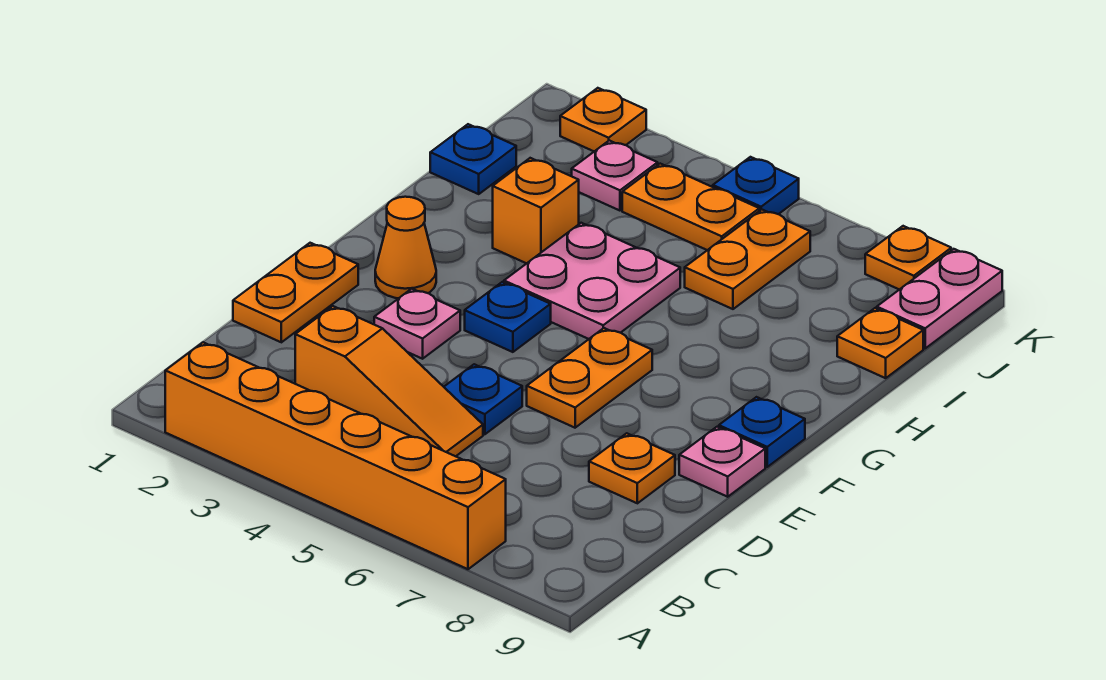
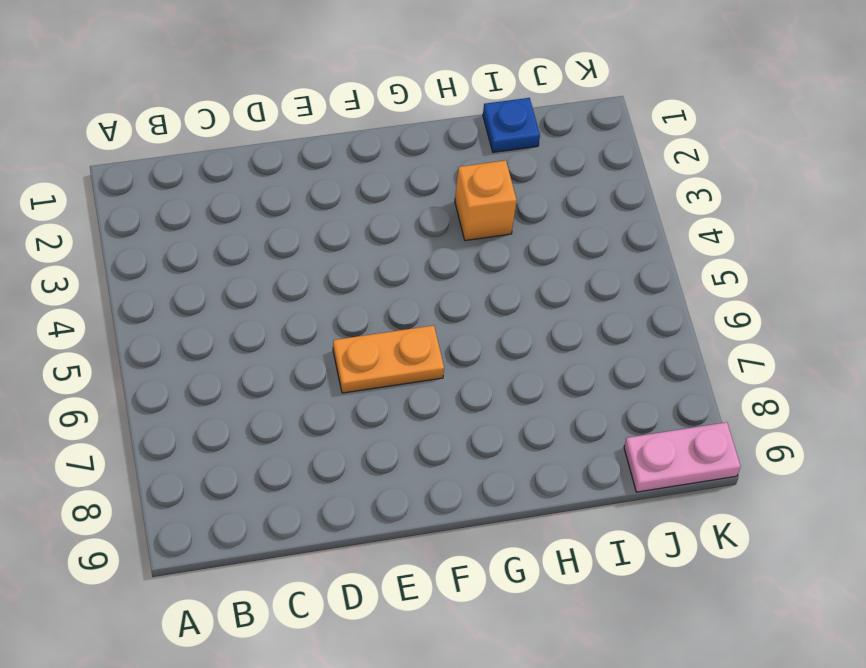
none -> orange 1x6 brick [165,342,506,569]
none -> orange 1x3 slope [295,306,483,456]
none -> orange 1x2 plate [233,243,358,342]

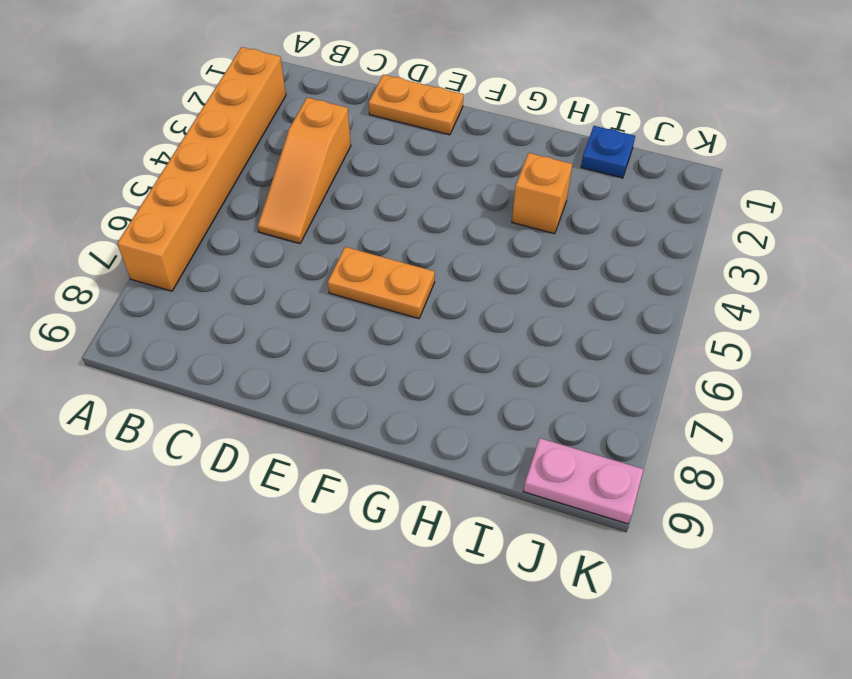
none -> blue 1x1 plate [444,364,522,434]
none -> orange 1x1 plate [589,433,675,503]
none -> pink 1x1 plate [374,289,460,359]

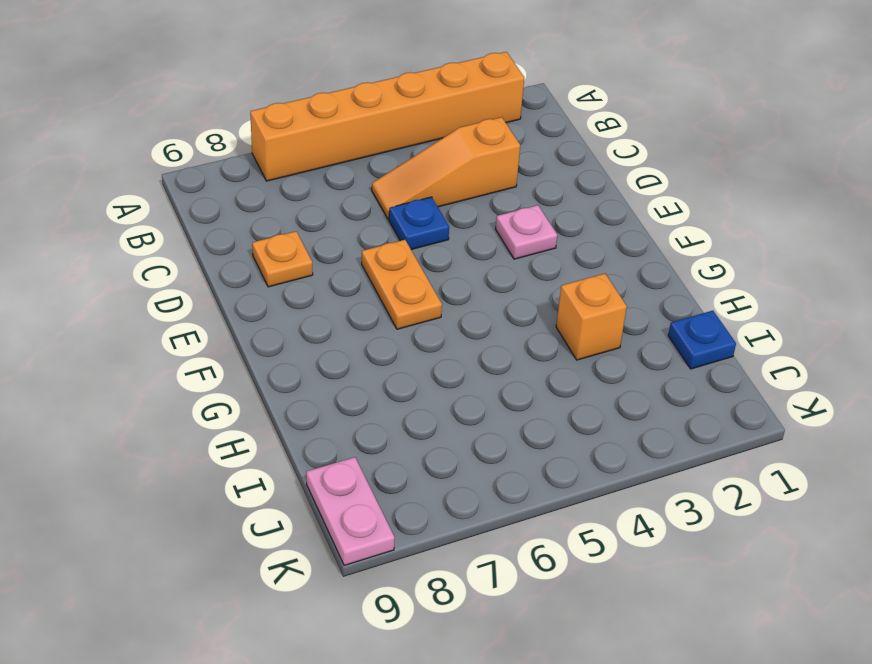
none -> orange 1x2 plate [233,243,358,342]
none -> pink 1x1 plate [679,427,765,497]
none -> orange 1x1 cone [375,197,436,298]

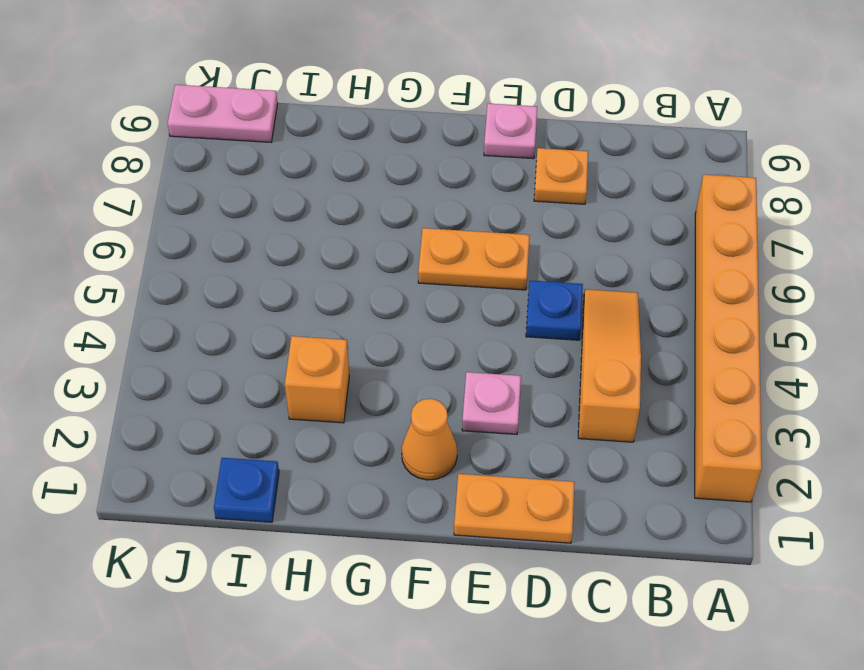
none -> blue 1x1 plate [465,282,551,352]
none -> blue 1x1 plate [719,397,805,467]
none -> pink 2x2 plate [504,223,680,339]

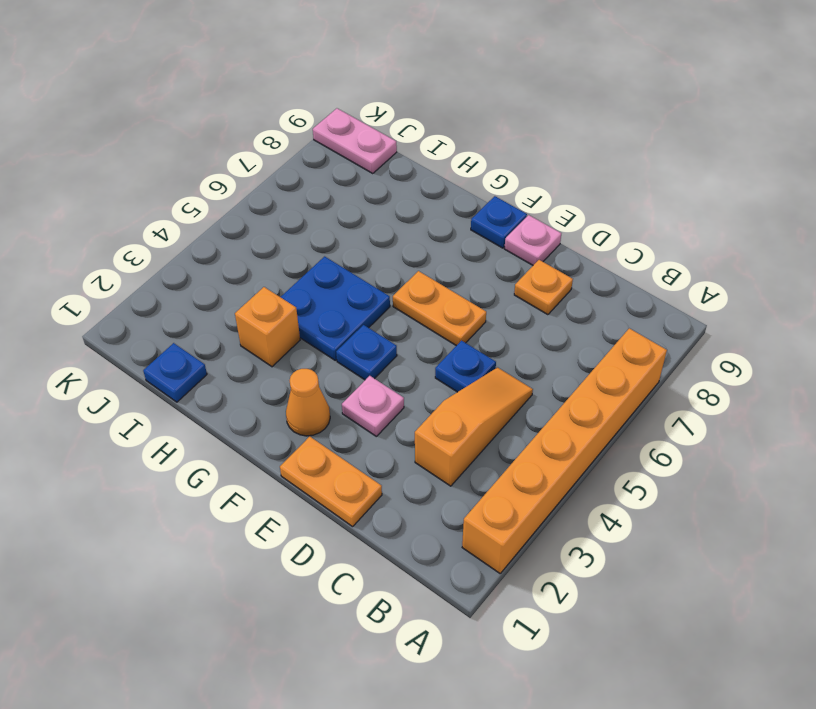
blue 2x2 plate [281,256,390,360] -> pink 2x2 plate [504,223,680,339]
none -> orange 1x2 plate [685,210,810,309]
none -> orange 1x1 plate [837,308,923,378]
none -> pink 1x1 plate [572,141,658,211]

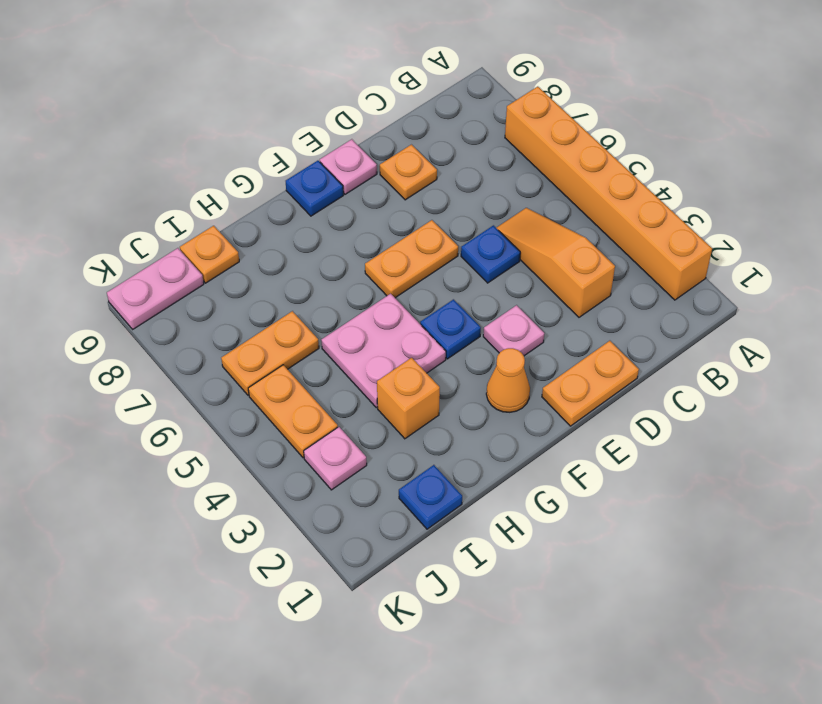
none -> orange 1x1 plate [560,88,646,151]
none -> blue 1x1 plate [713,157,799,214]
none -> orange 1x1 plate [865,226,951,290]

